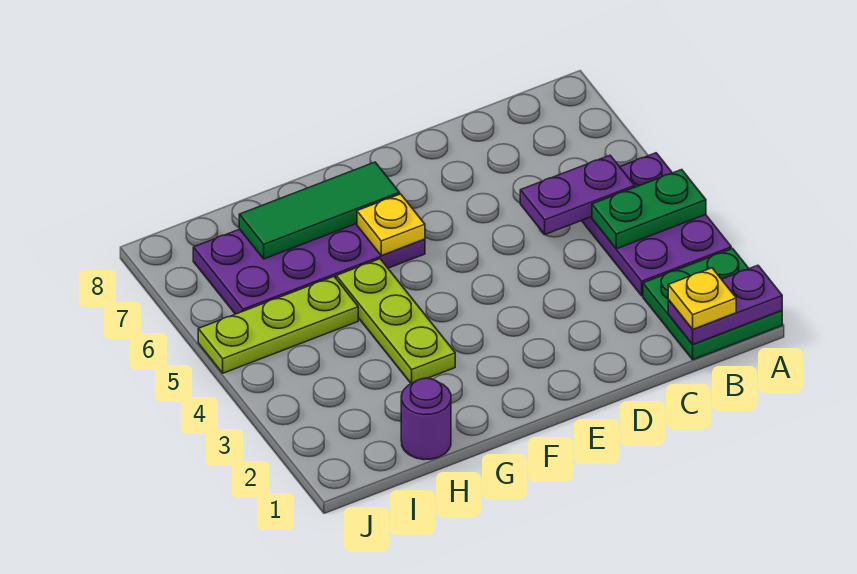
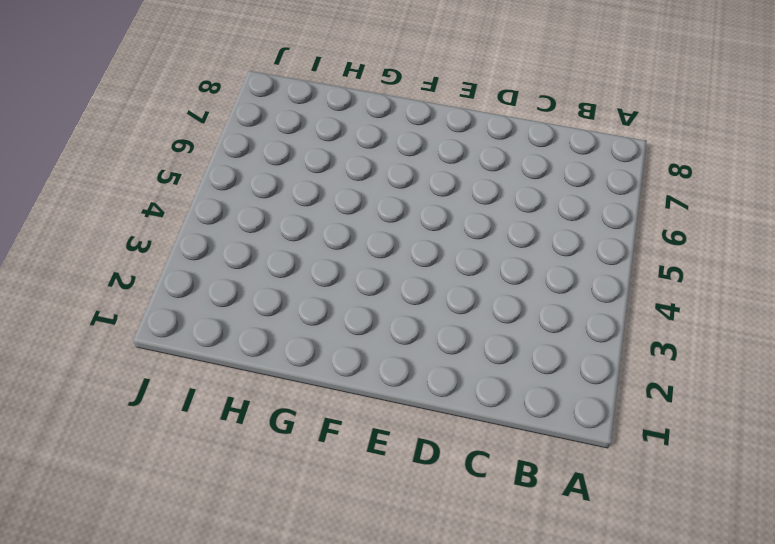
none -> green 2x2 plate [643,249,782,360]
none -> purple 2x3 plate [582,153,731,296]
none -> purple 2x4 plate [193,224,425,314]

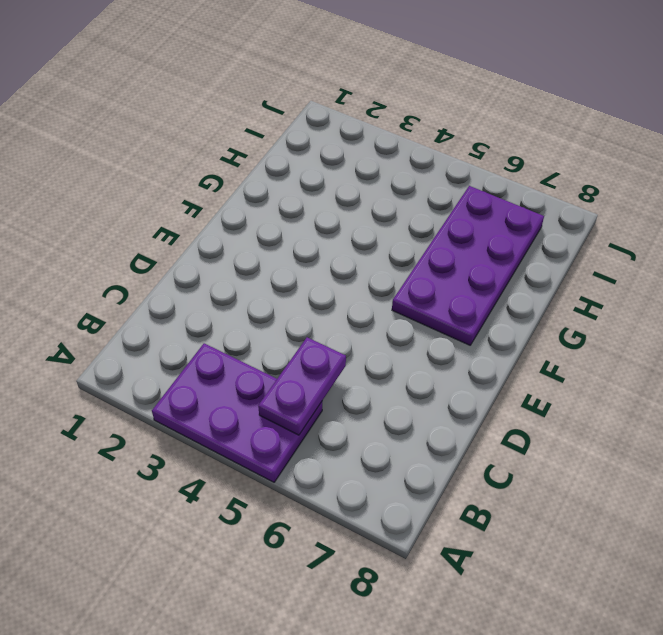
none -> green 2x2 plate [643,249,782,360]
none -> lime 1x3 plate [336,259,455,384]
none -> purple 1x1 round brick [401,378,451,460]

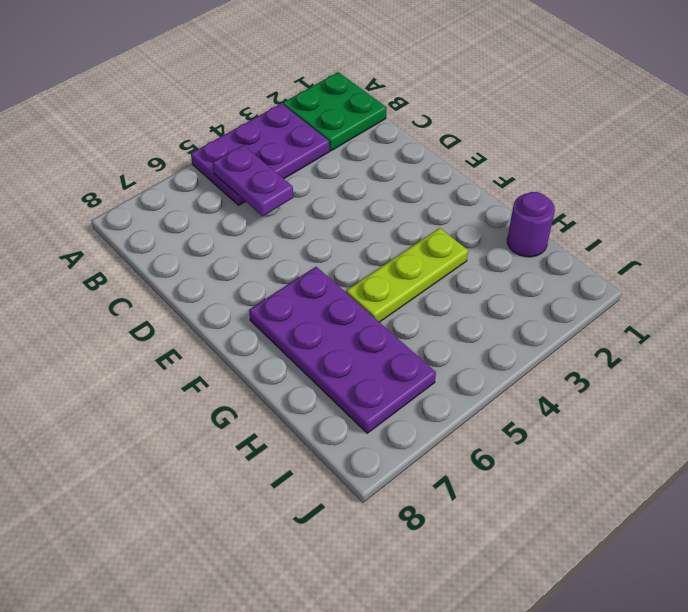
none -> lime 1x3 plate [198,277,358,373]
none -> purple 1x2 plate [668,265,782,345]
none -> green 1x2 plate [592,170,706,249]

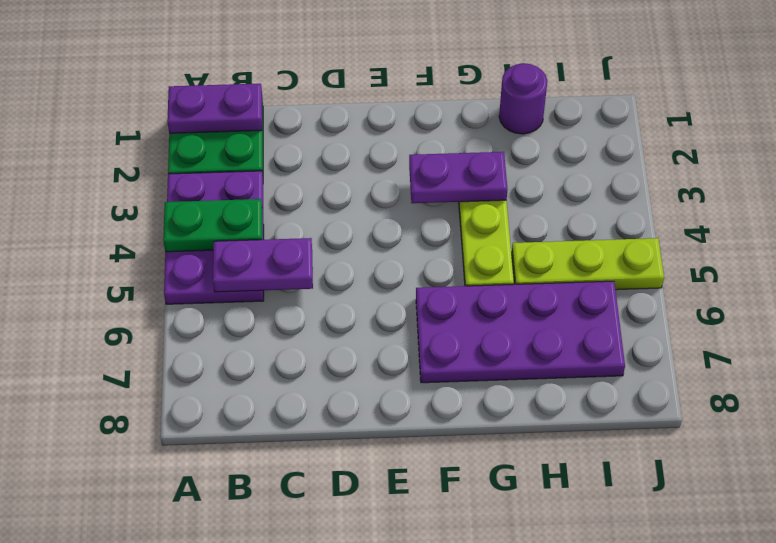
purple 1x2 plate [409,152,507,203] -> none
none -> yellow 1x1 plate [357,194,425,256]
none -> green 1x3 tile [239,162,400,259]
none -> yellow 1x1 plate [668,268,736,329]

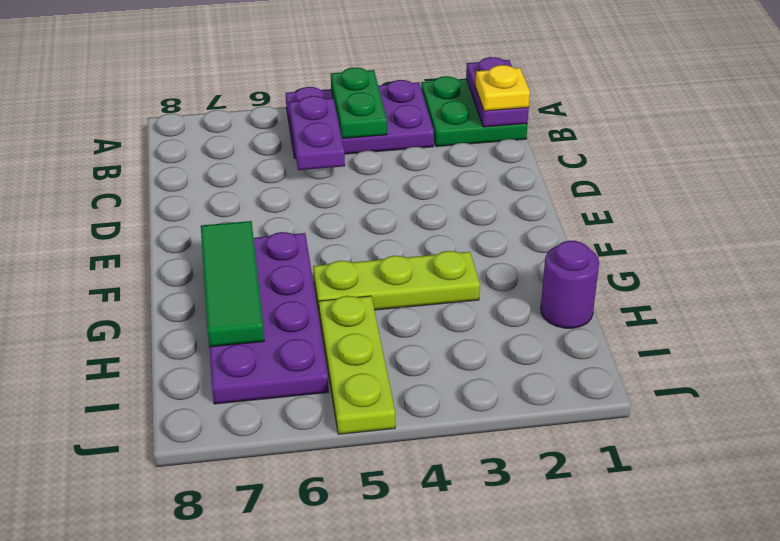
none -> yellow 1x1 plate [357,194,425,256]

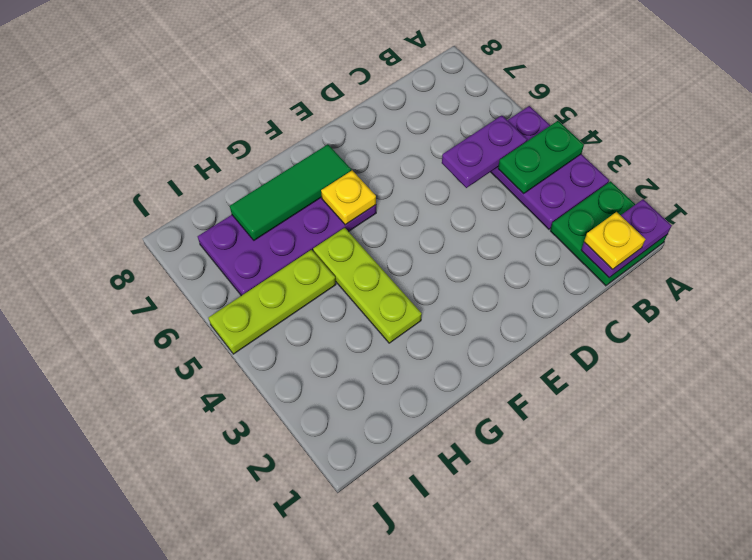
none -> purple 1x1 round brick [401,378,451,460]

